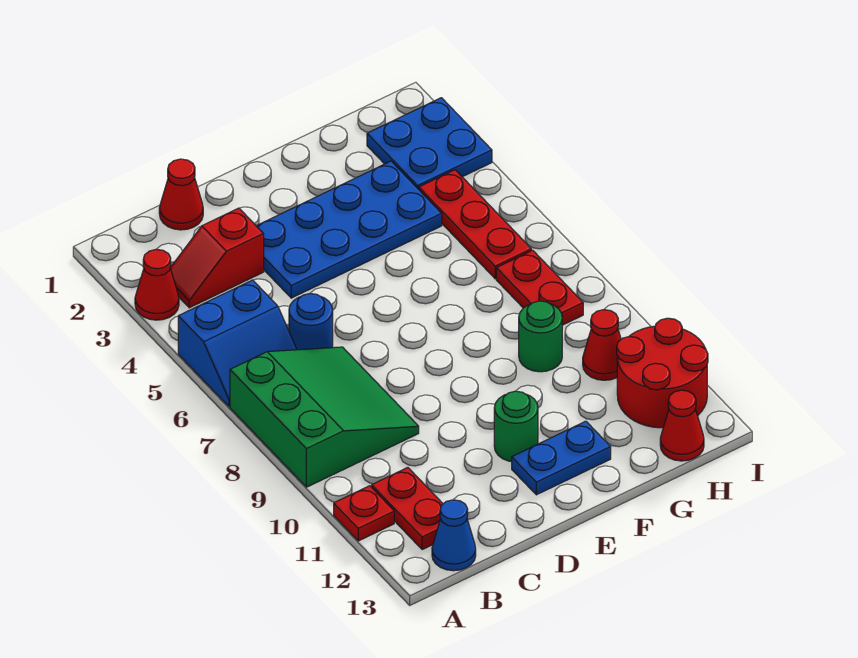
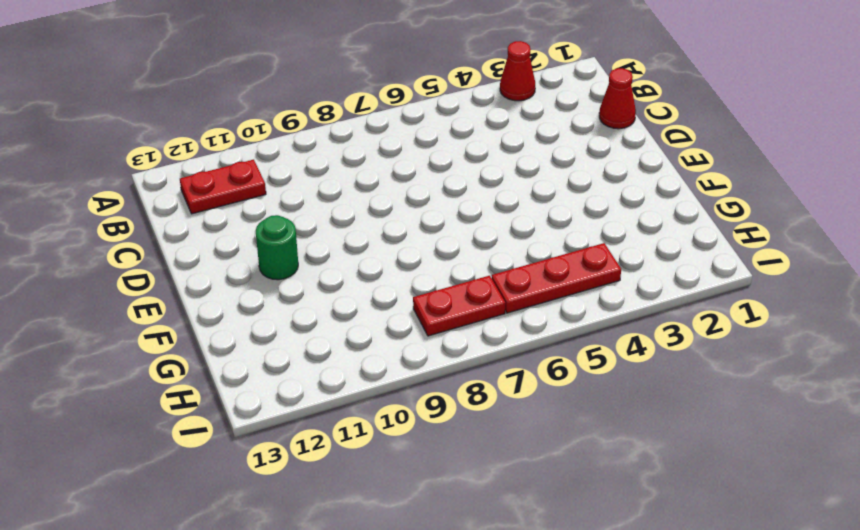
none -> blue 2x2 slope [178,280,297,407]
none -> green 3x3 slope [230,347,419,487]
none -> red 1x1 plate [334,486,394,541]

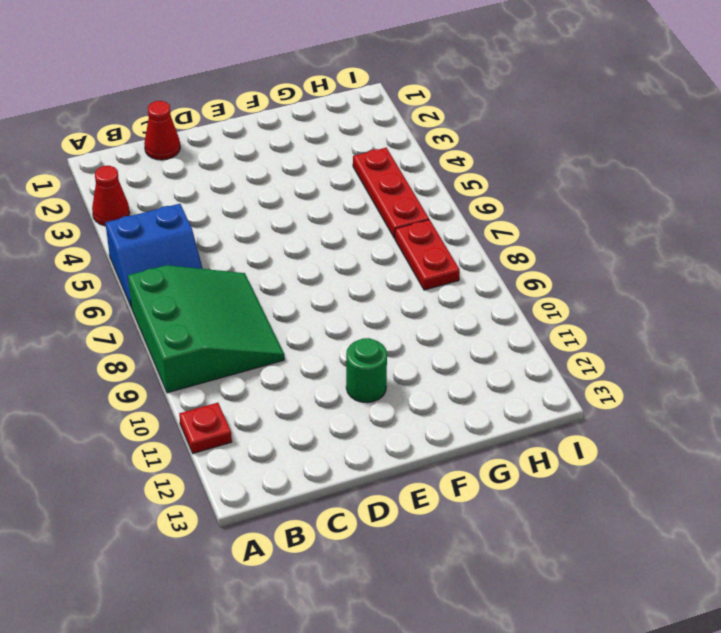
none -> red 1x2 slope [170,208,264,308]
none -> red 1x2 plate [372,468,443,550]
none -> blue 1x1 cone [432,500,476,571]

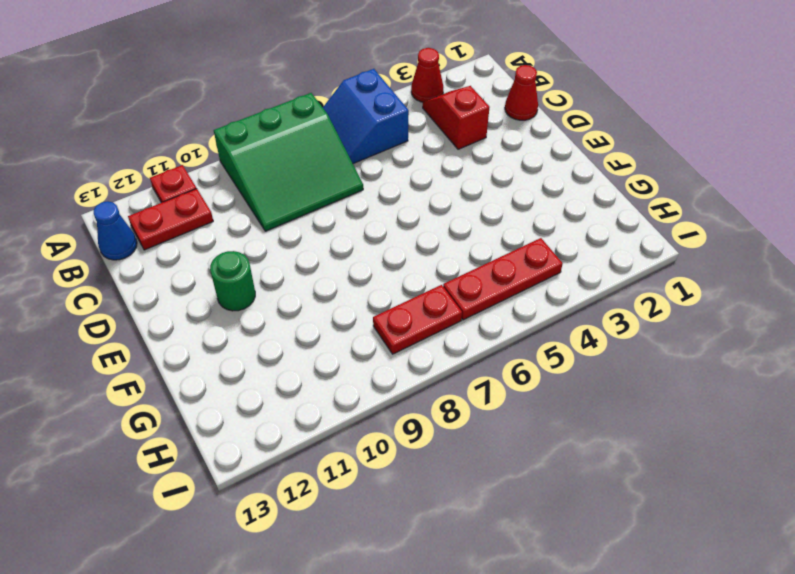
none -> blue 1x1 round brick [289,294,333,350]
none -> blue 2x4 plate [257,161,442,298]
none -> blue 1x2 plate [512,421,611,495]

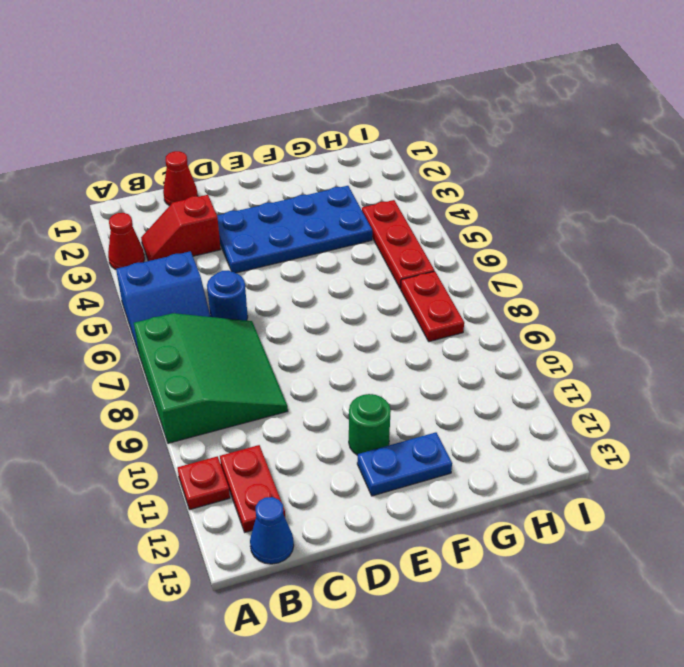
none -> green 1x1 round brick [519,301,562,372]
none -> blue 2x2 plate [367,98,492,189]
none -> red 1x1 cone [583,310,621,380]

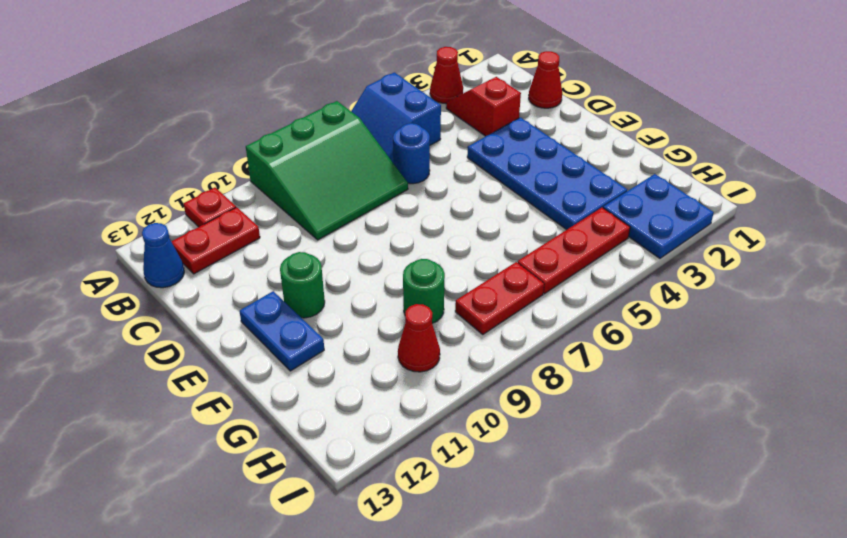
none -> red 2x2 round brick [617,318,708,428]
none -> red 1x1 cone [660,390,704,461]

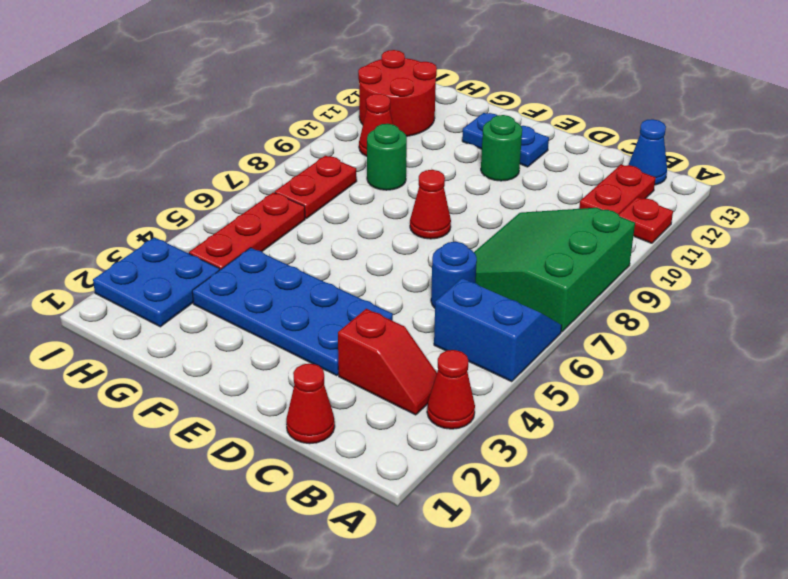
red 1x1 cone [410,170,451,239] -> red 1x1 cone moved to [660,390,704,461]

